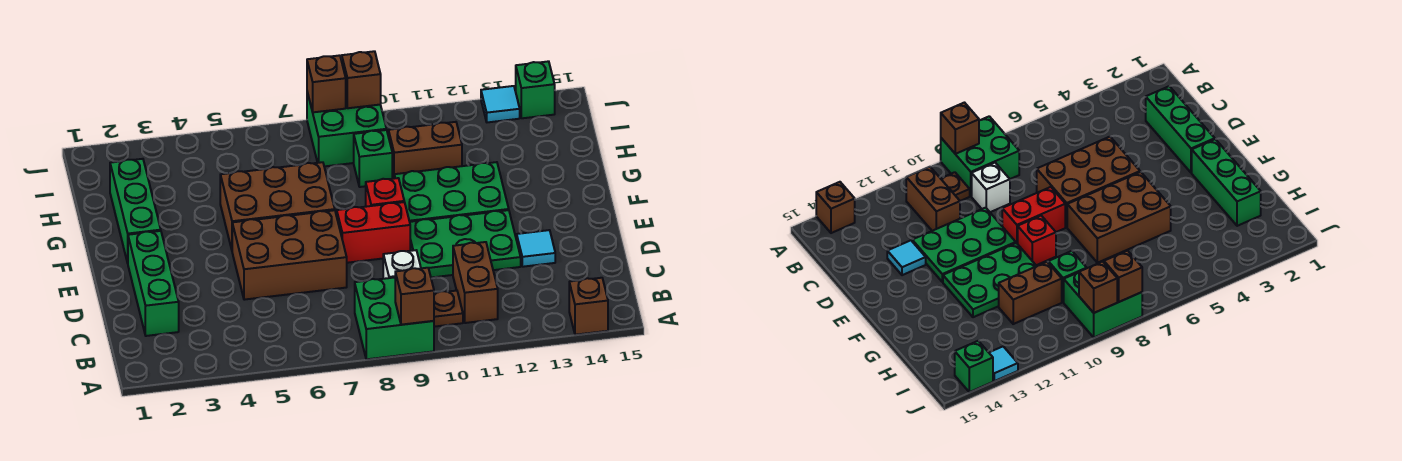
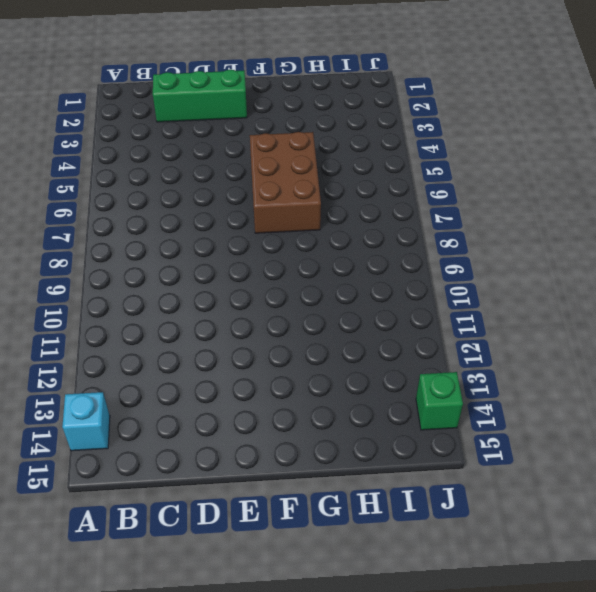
cyan 1x1 brick [62,392,110,451] -> brown 1x1 brick [569,278,608,335]
none -> green 2x2 brick [355,277,434,359]
none -> brown 1x1 plate [434,291,463,327]
none -> brown 1x2 brick [453,242,498,323]

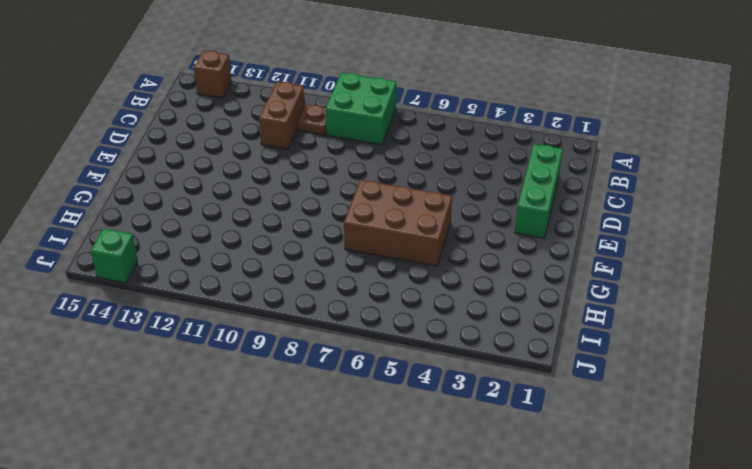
none -> white 1x1 brick [383,250,421,279]
none -> brown 2x3 brick [232,210,347,300]
none -> green 2x3 plate [410,210,521,278]

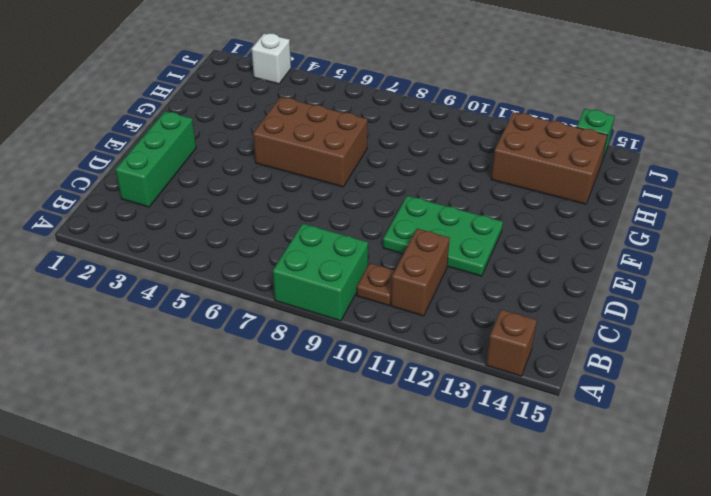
brown 2x3 brick [491,112,607,204] -> brown 2x3 brick moved to [232,210,347,300]
white 1x1 brick [251,33,291,84] -> white 1x1 brick moved to [383,250,421,279]
none -> cyan 1x1 tile [517,230,555,267]
none -> red 1x2 brick [337,202,410,263]
none -> green 1x3 brick [110,159,161,263]

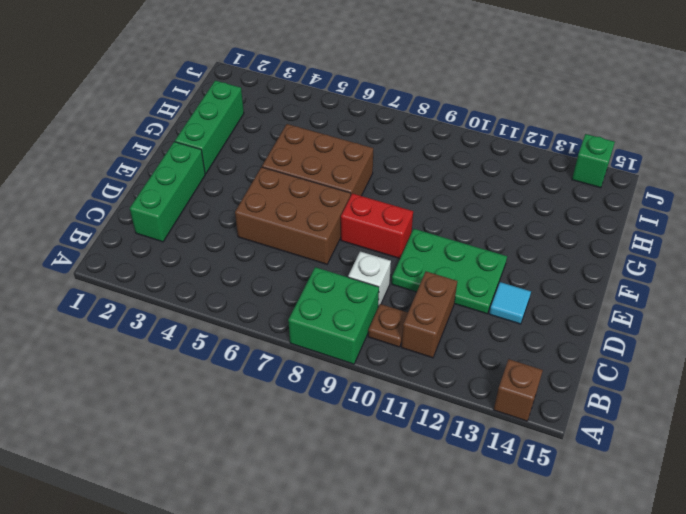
none -> red 1x1 brick [366,178,404,207]
none -> green 2x3 plate [394,162,509,222]
none -> green 1x1 brick [354,130,392,187]

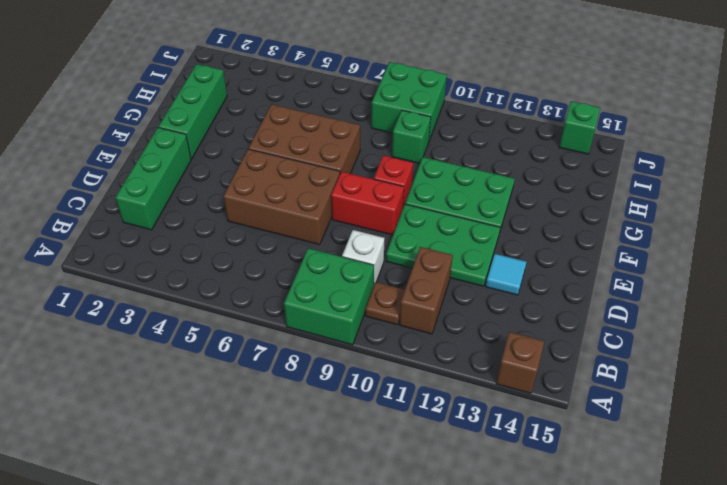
none -> brown 1x2 brick [388,122,462,179]
none -> cyan 1x1 tile [481,86,520,122]
none -> brown 1x1 brick [395,268,434,325]

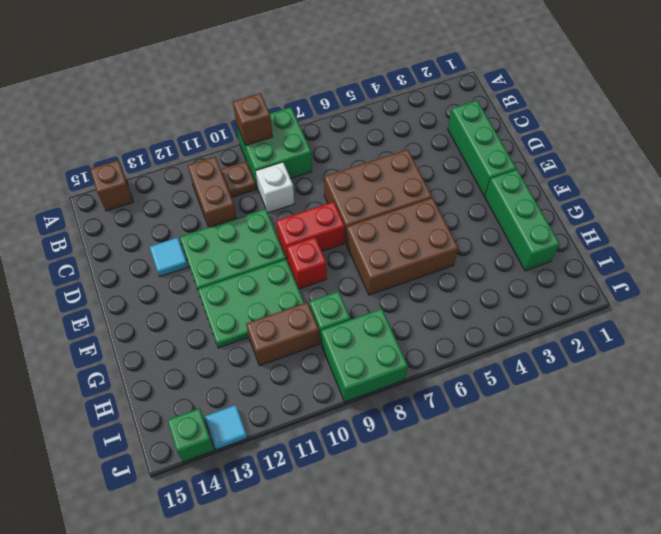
none -> brown 1x1 brick [307,55,346,112]
none -> brown 1x1 brick [342,51,381,108]

